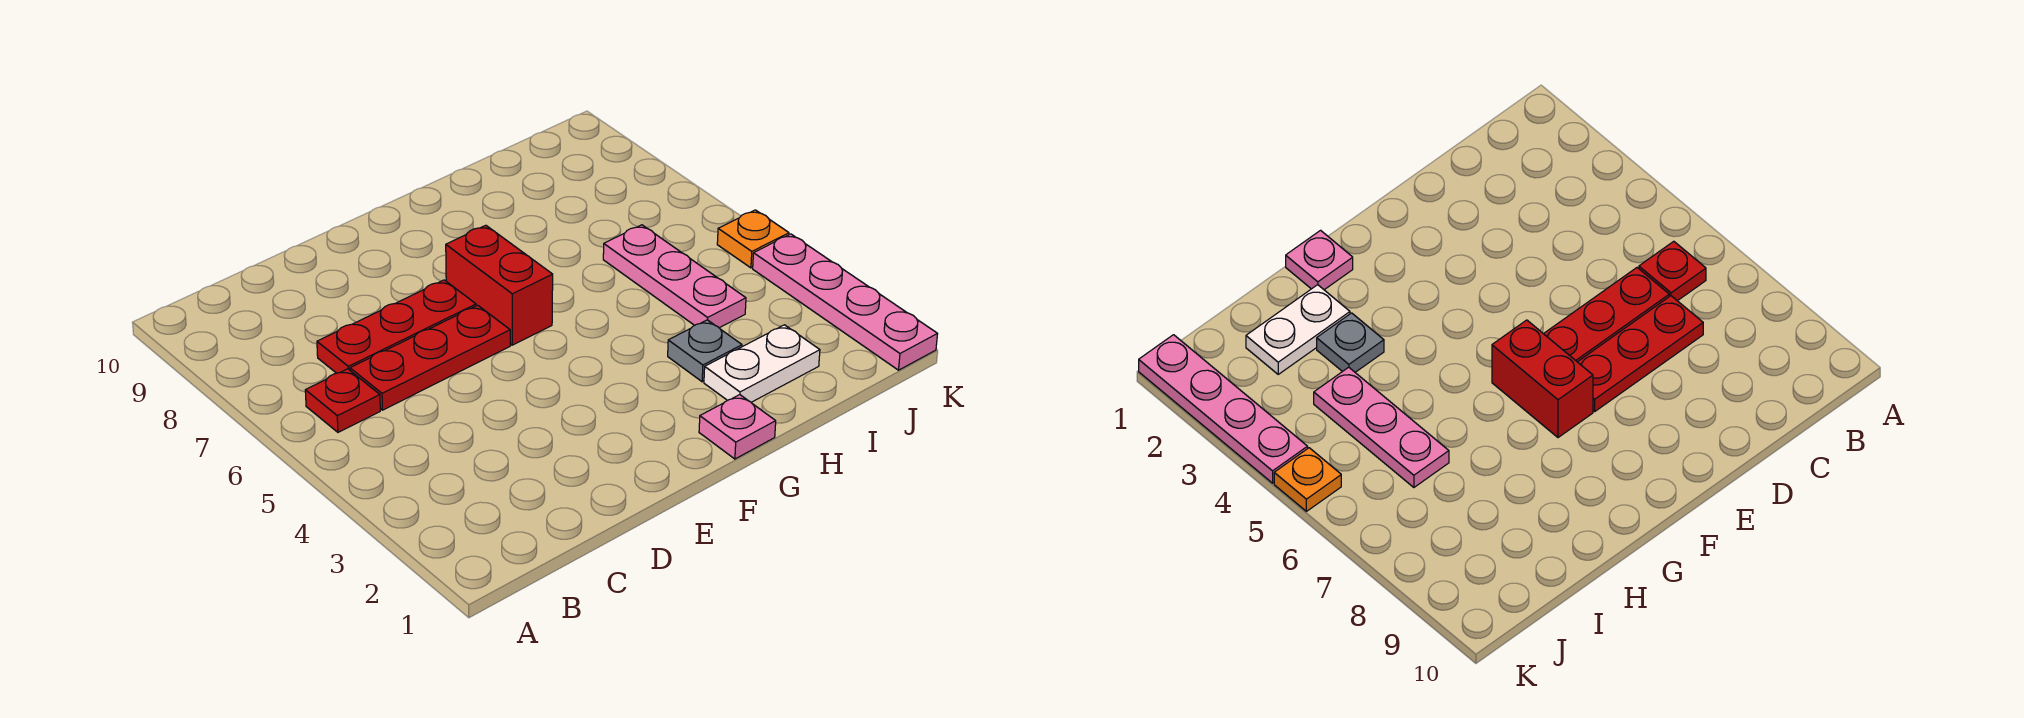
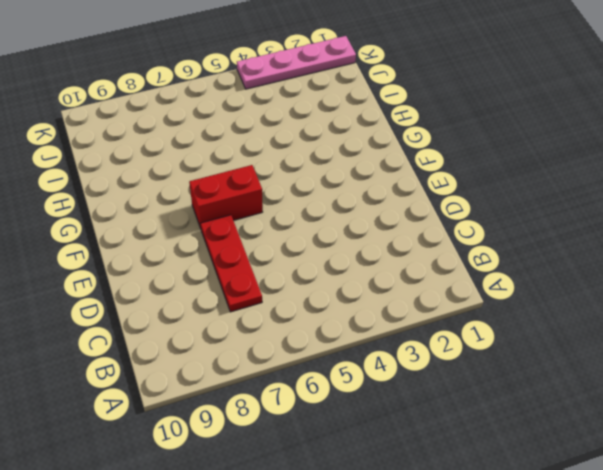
none -> red 1x1 plate [305,369,380,432]
none -> red 1x3 plate [350,305,510,410]

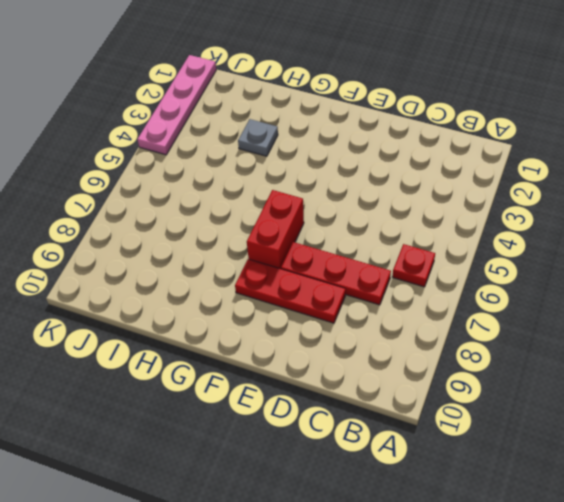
red 1x3 plate [235,259,346,323] -> red 1x3 plate moved to [350,305,510,410]
none -> pink 1x1 plate [699,395,776,459]
none -> white 1x2 plate [704,325,820,402]

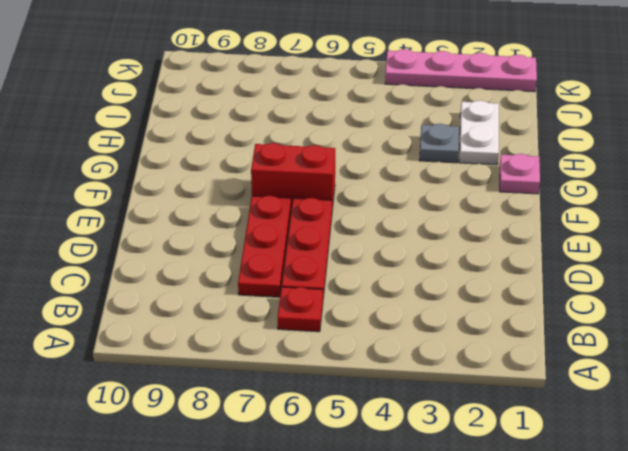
none -> pink 1x3 plate [603,225,746,328]
none -> orange 1x1 plate [717,210,789,268]

